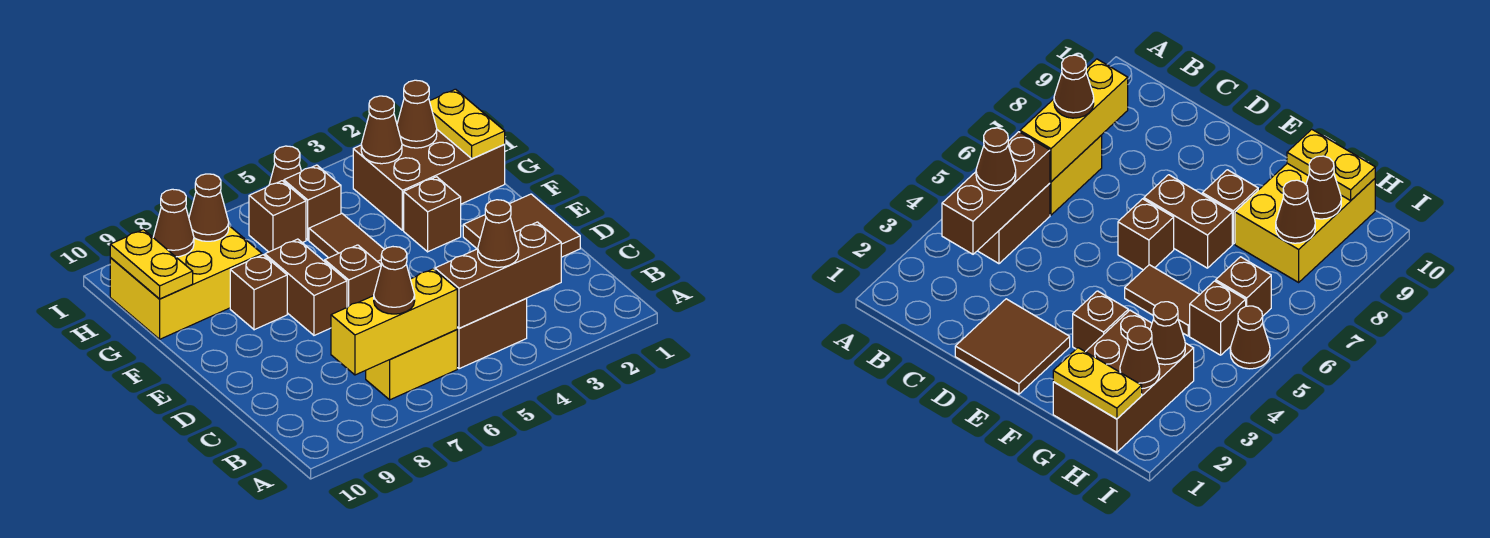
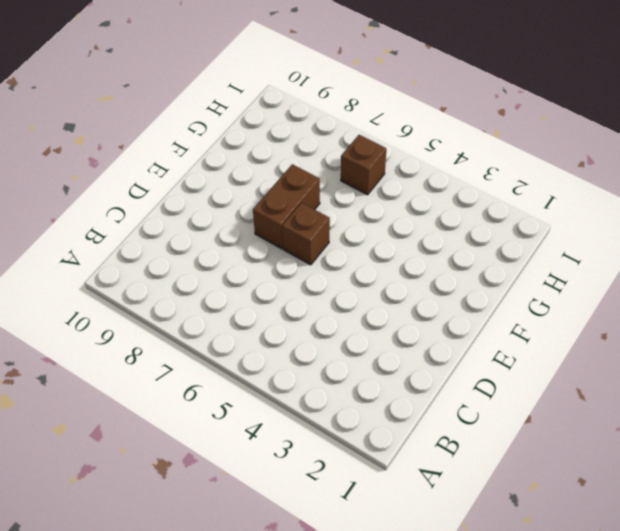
none -> brown 1x2 brick [457,299,527,369]
none -> yellow 1x2 brick [366,330,457,400]
none -> brown 2x2 tile [463,194,580,257]

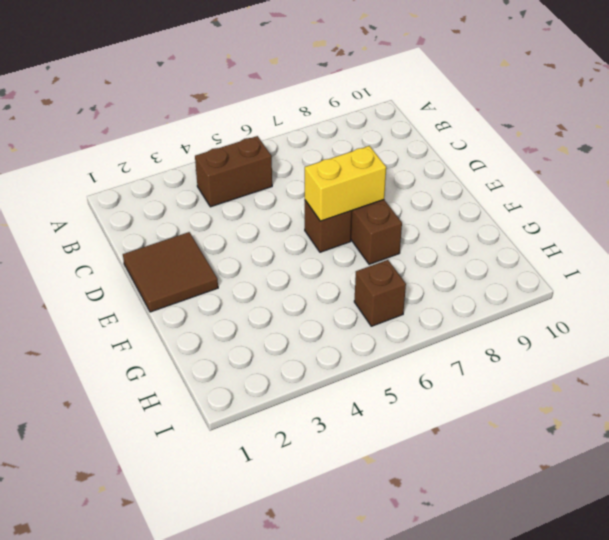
yellow 1x2 brick [305,146,386,221] -> yellow 1x2 brick moved to [366,330,457,400]
none -> brown 1x1 brick [404,177,461,252]
none -> brown 1x2 tile [309,214,384,265]
none -> brown 1x1 brick [230,255,287,330]

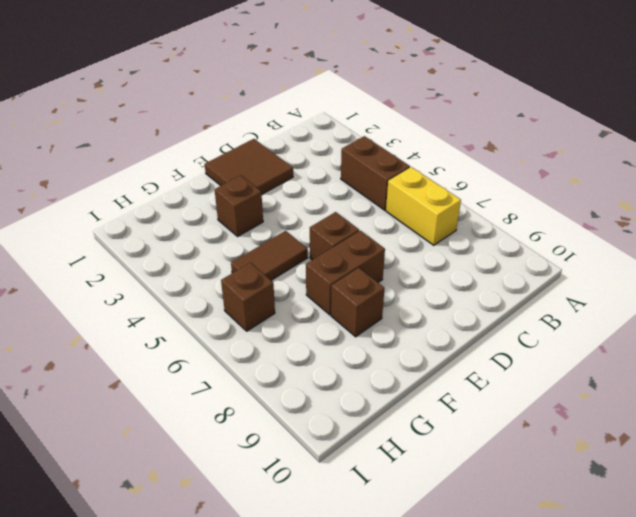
none -> brown 2x3 brick [353,130,505,230]
none -> yellow 2x3 brick [110,226,262,339]
none -> brown 1x1 brick [284,165,341,240]

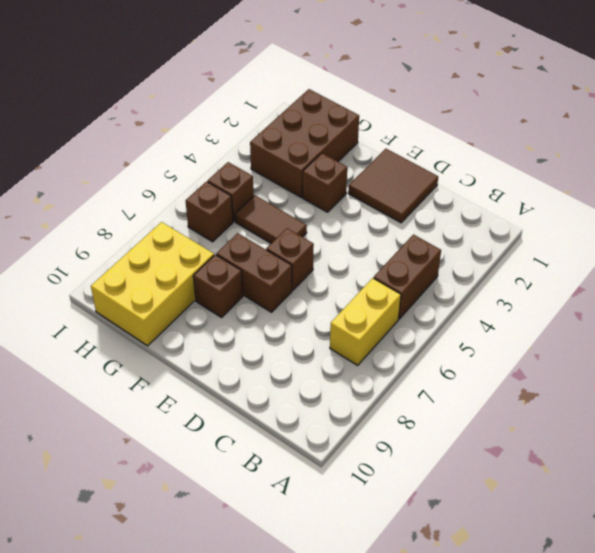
none -> brown 1x1 cone [269,146,301,185]
none -> brown 1x3 brick [435,222,561,328]
none -> yellow 1x3 brick [331,269,457,375]

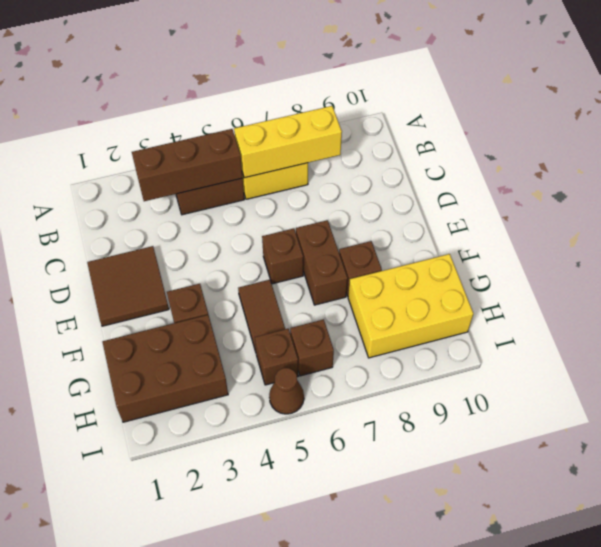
none -> yellow 1x2 plate [430,89,505,159]
none -> yellow 1x2 plate [110,229,193,299]
none -> brown 1x1 cone [397,80,437,148]

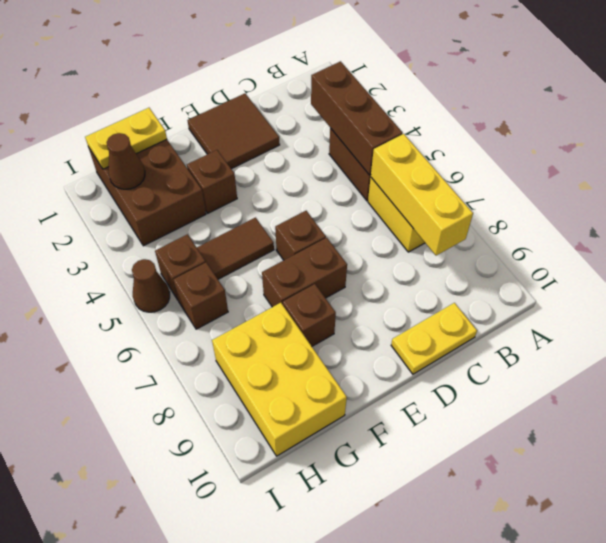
yellow 1x2 plate [391,303,477,374] -> yellow 1x2 plate moved to [110,229,193,299]
none -> brown 1x1 cone [361,96,402,164]
none -> brown 1x1 cone [189,174,229,241]
none -> brown 1x1 cone [153,189,194,257]

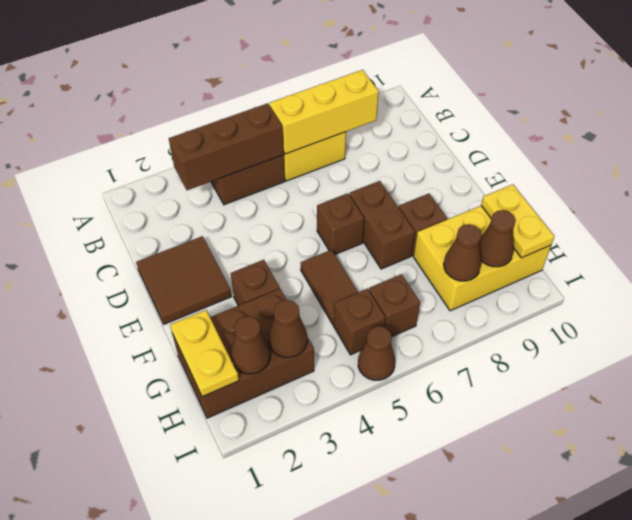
none -> brown 1x1 cone [478,200,519,267]
none -> brown 1x1 cone [374,247,415,314]

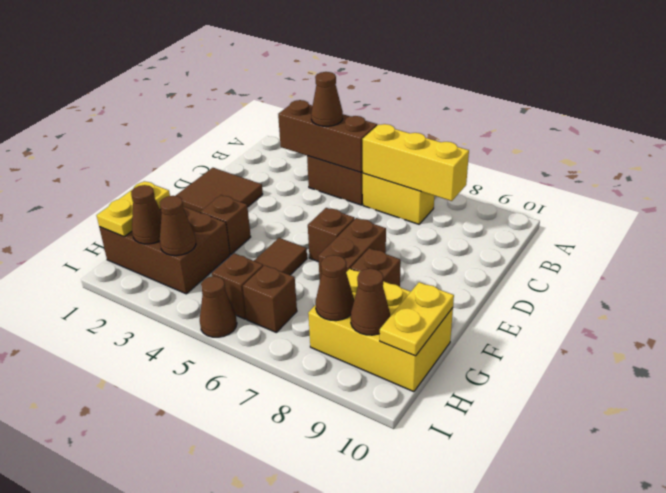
none -> brown 1x1 cone [374,247,415,314]

